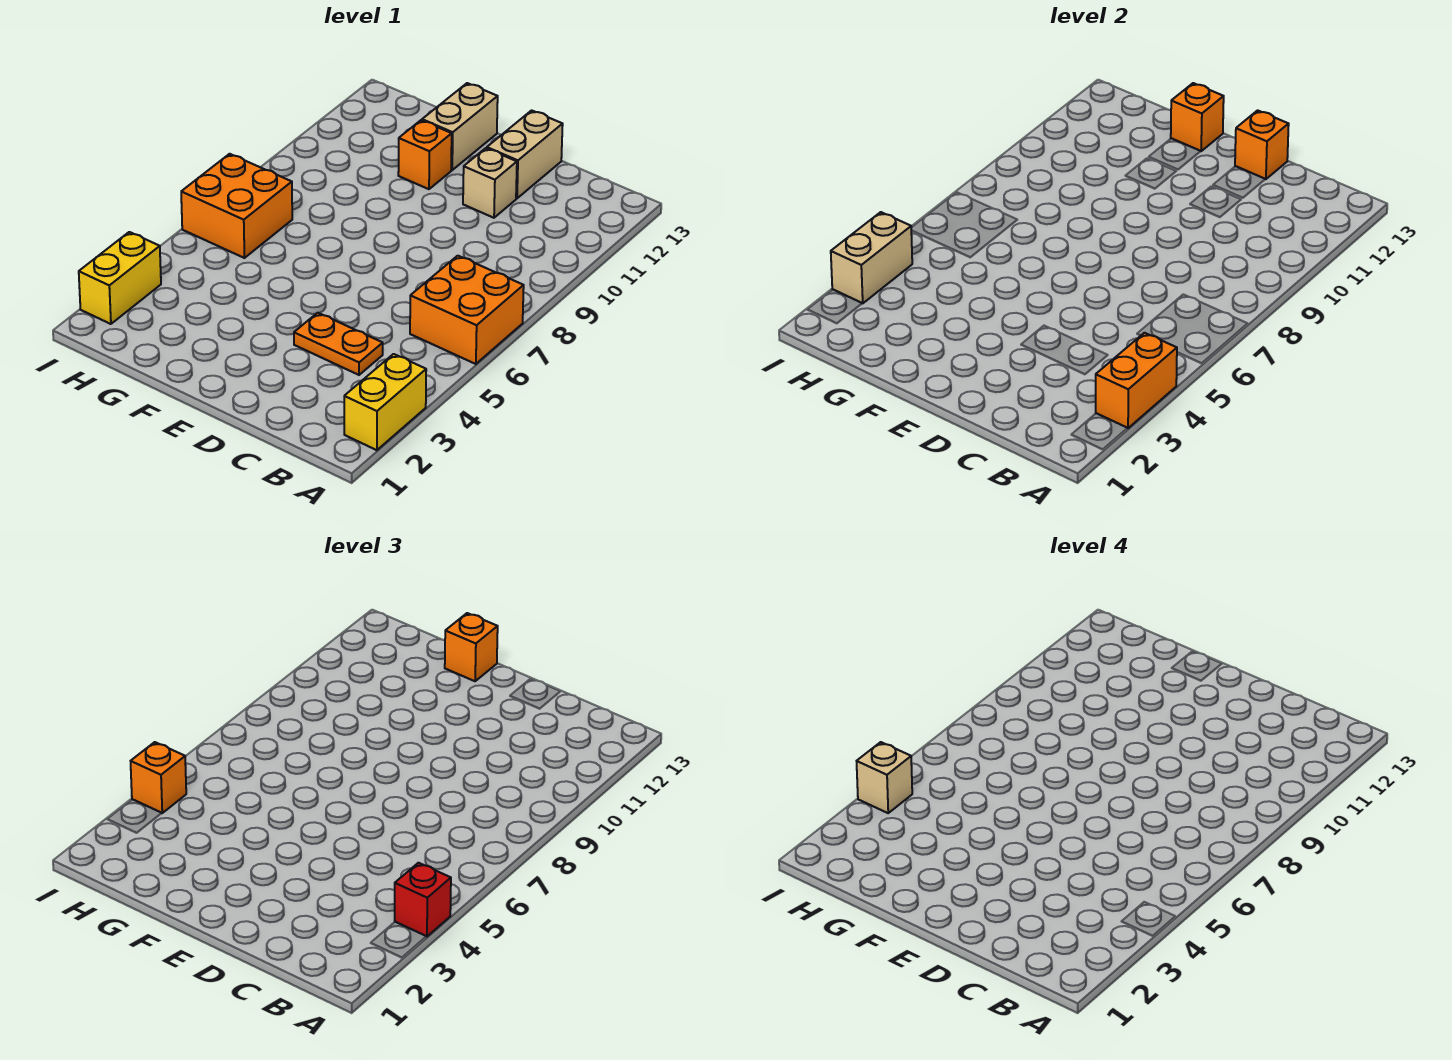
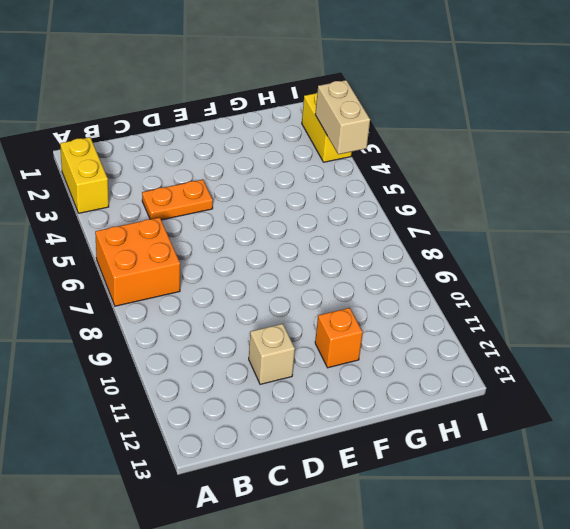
none -> tan 1x2 brick [487,110,563,198]
none -> tan 1x2 brick [422,83,498,170]
none -> orange 2x2 brick [181,154,292,258]

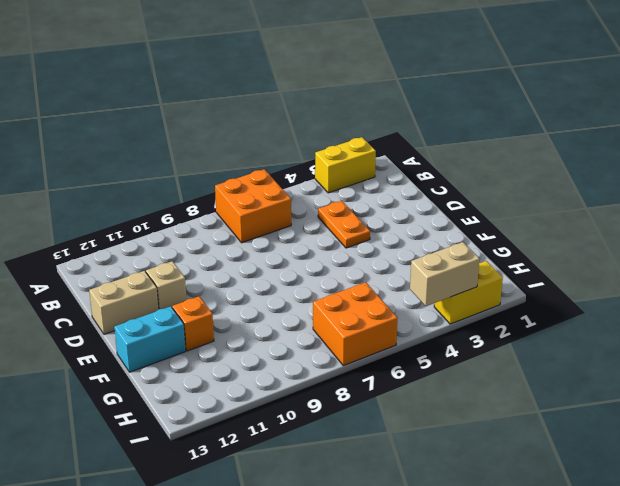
cyan 1x2 brick [114,306,186,372] -> tan 1x2 brick [422,83,498,170]
none -> orange 1x2 brick [1096,333,1177,428]
none -> orange 1x1 brick [1235,110,1289,179]
none -> orange 1x1 brick [1171,83,1224,151]

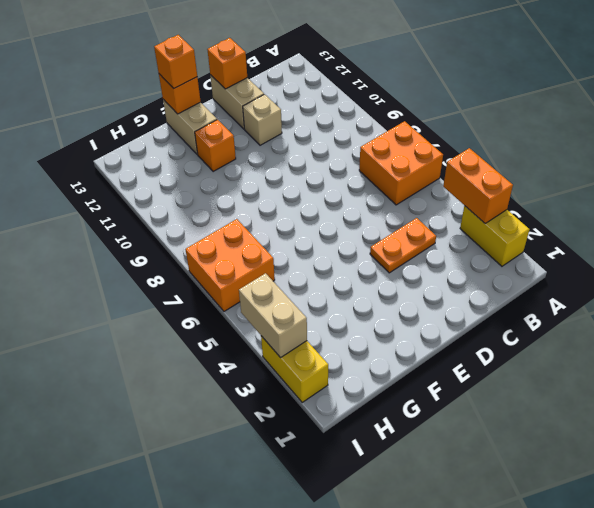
none -> red 1x1 brick [395,863,451,937]
none -> orange 1x1 brick [131,742,186,813]
none -> tan 1x1 brick [857,742,912,813]

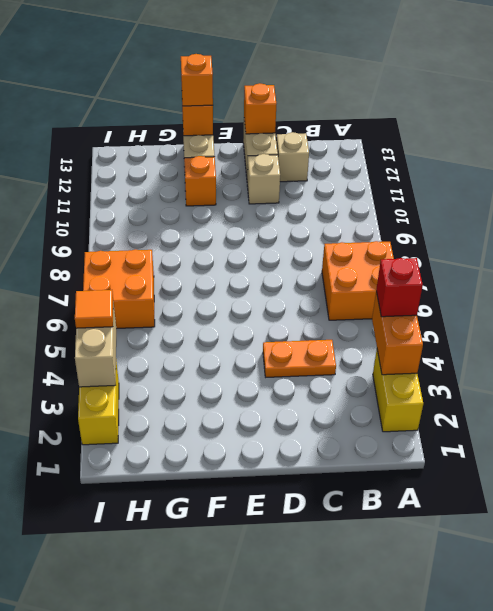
tan 1x1 brick [276,132,309,182] -> tan 1x1 brick moved to [857,742,912,813]
orange 1x1 tile [75,290,113,328] -> orange 1x1 brick [131,742,186,813]

